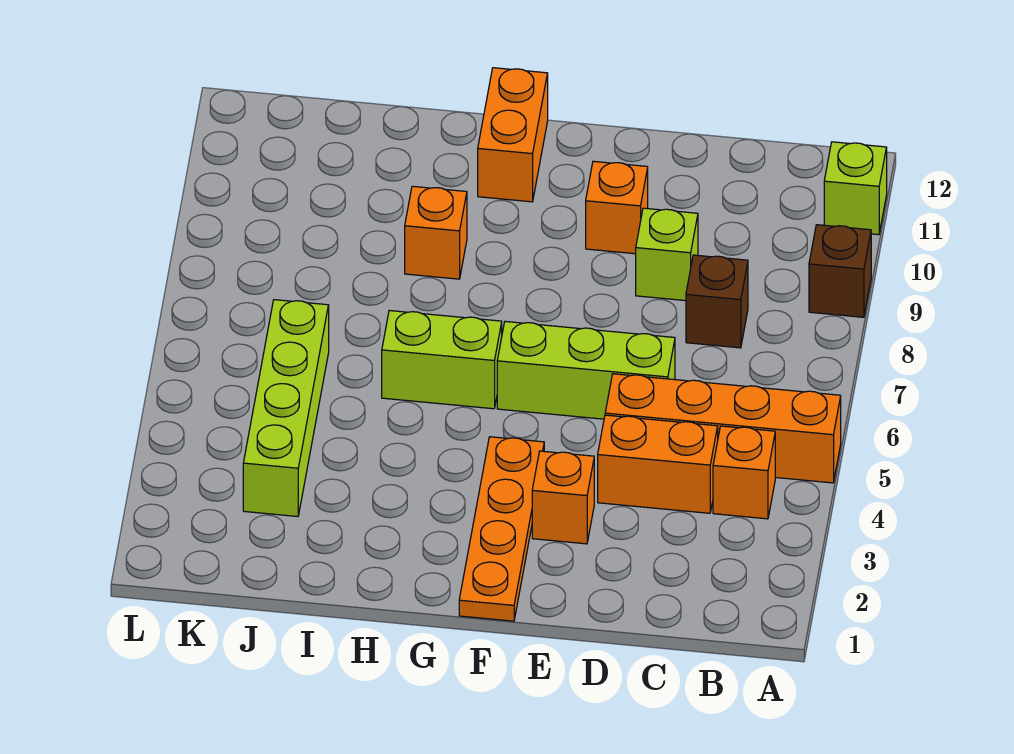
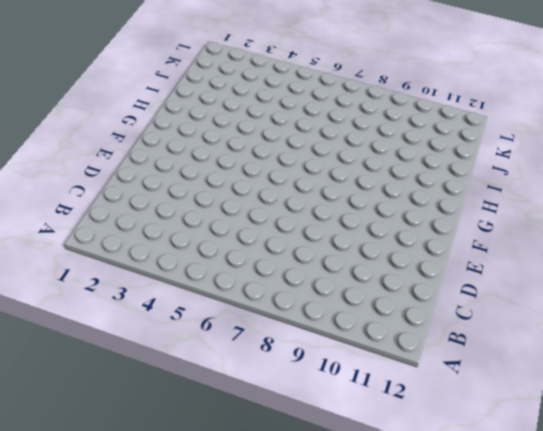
none -> orange 1x4 brick [605,374,841,483]
none -> brown 1x1 brick [809,225,871,317]
none -> lime 1x1 brick [824,142,887,235]

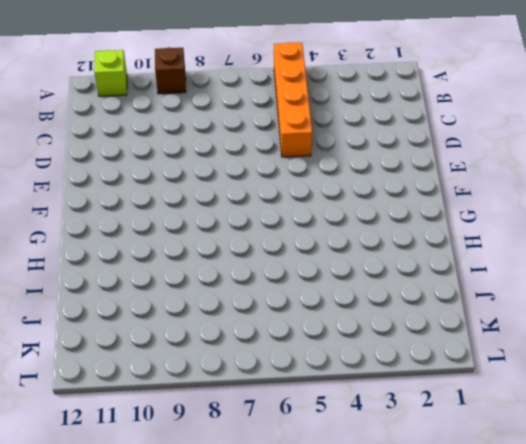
none -> orange 1x1 brick [713,426,775,519]
none -> orange 1x2 brick [598,415,718,513]
none -> brown 1x1 brick [686,255,748,348]

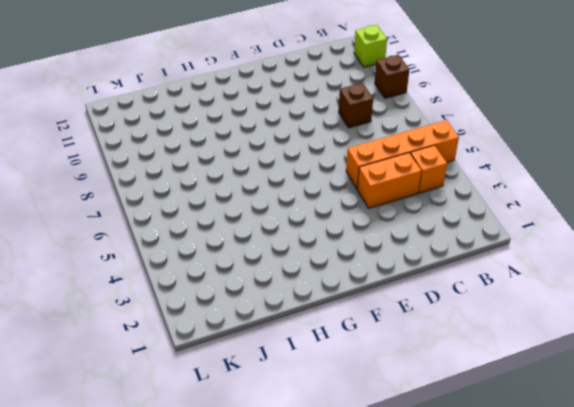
none -> lime 1x3 brick [497,321,675,419]
none -> lime 1x1 brick [636,208,698,301]
none -> orange 1x1 brick [532,451,594,544]

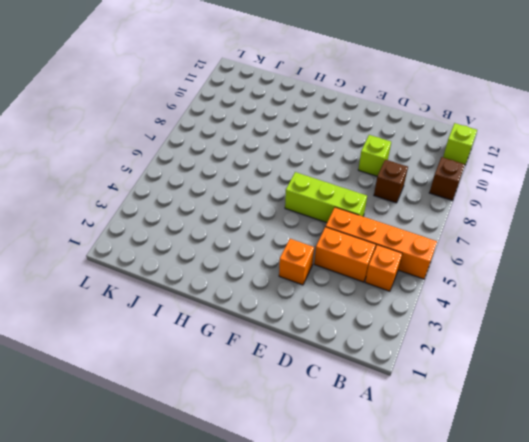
none -> orange 1x1 brick [586,161,648,254]
none -> orange 1x4 plate [459,437,544,621]
none -> lime 1x2 brick [382,311,502,409]

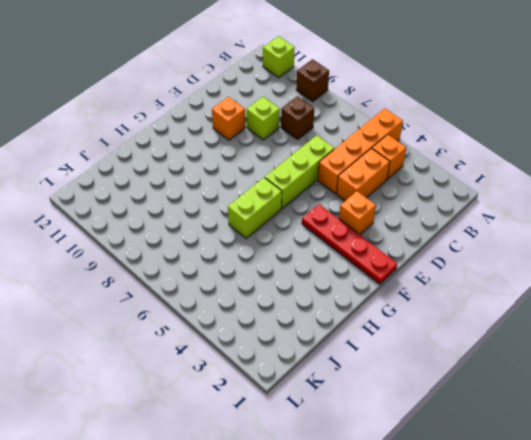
red 1x4 plate [302,204,397,284] -> orange 1x4 plate [459,437,544,621]
none -> orange 1x2 brick [478,68,548,202]
none -> orange 1x1 brick [405,186,467,279]
none -> lime 1x4 brick [243,300,329,517]

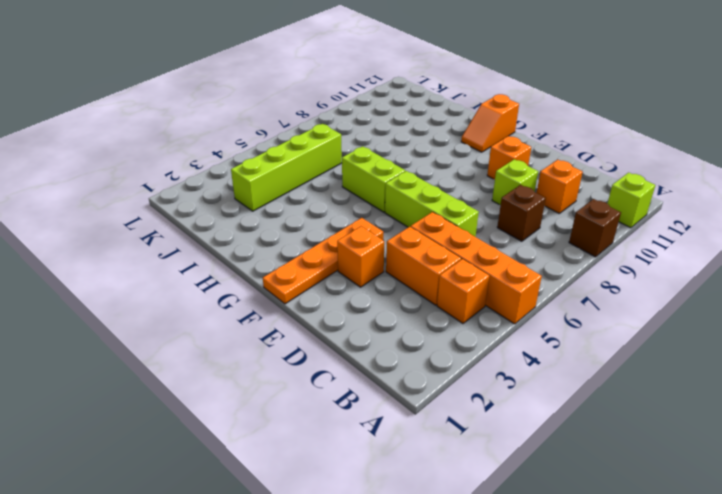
orange 1x1 brick [537,160,583,213] -> orange 1x1 brick moved to [405,186,467,279]
orange 1x2 slope [461,94,519,152] -> orange 1x2 brick [478,68,548,202]

